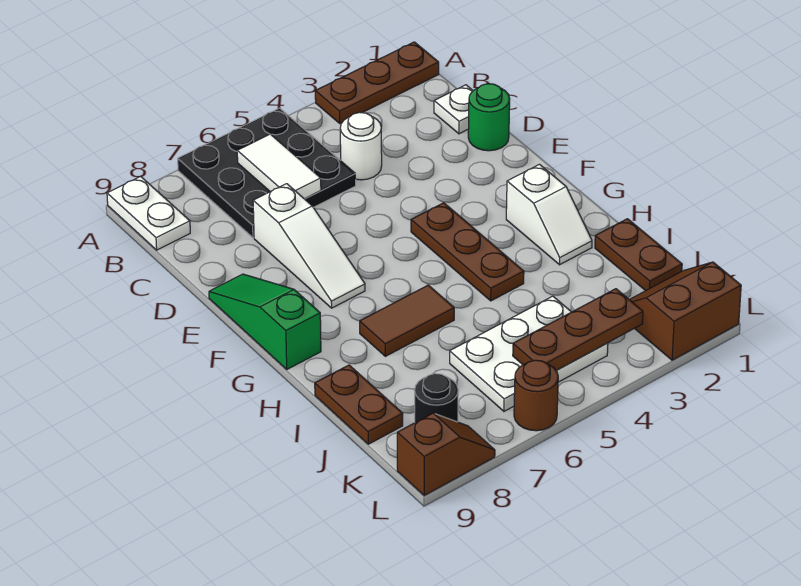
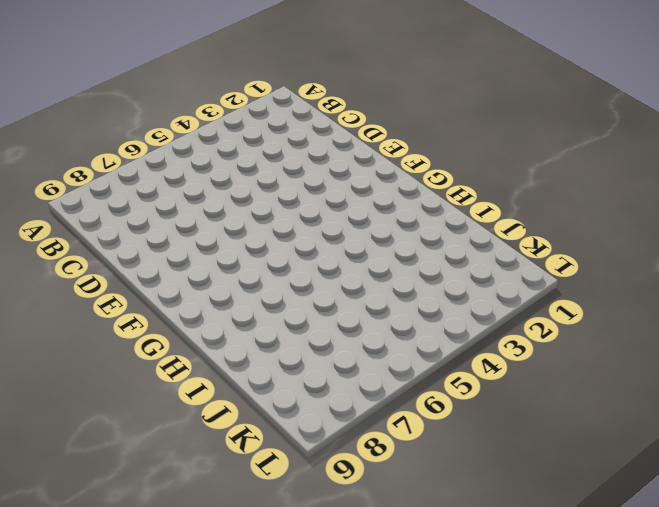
none -> brown 1x3 plate [315,42,439,123]
none -> black 3x3 plate [178,108,356,238]
none -> white 1x2 plate [107,176,190,250]

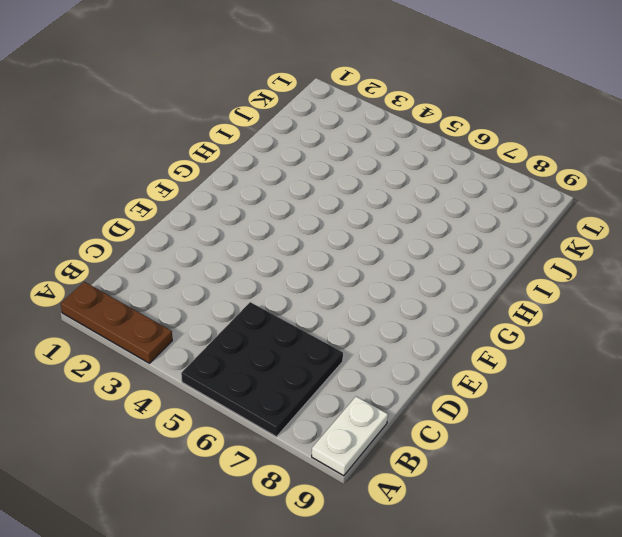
none -> white 1x1 plate [434,85,473,134]
none -> white 1x1 round brick [340,112,382,180]
none -> green 1x1 round brick [468,84,510,151]

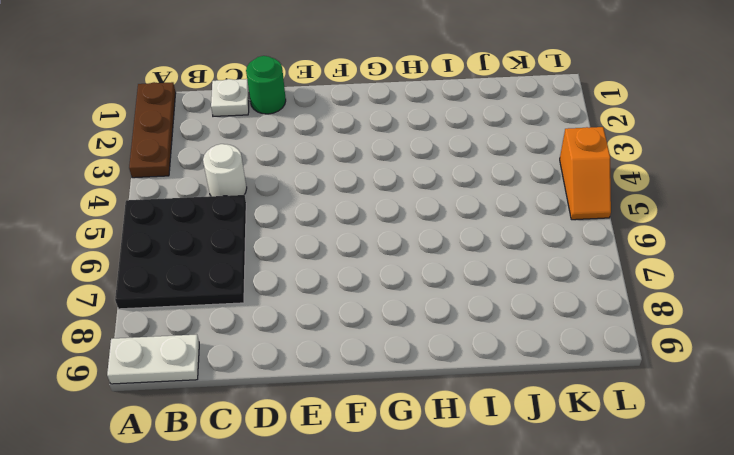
orange 1x2 slope [560,127,611,220] -> none
none -> white 1x3 slope [253,184,365,308]
none -> green 1x3 slope [209,274,321,369]
none -> brown 1x3 plate [411,203,524,301]

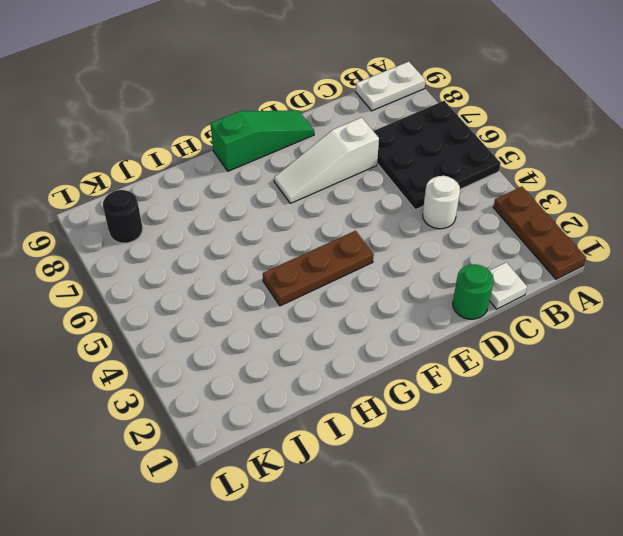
none -> white 1x2 slope [506,164,592,265]
none -> brown 1x2 tile [360,285,454,356]
none -> brown 1x2 plate [595,219,682,291]

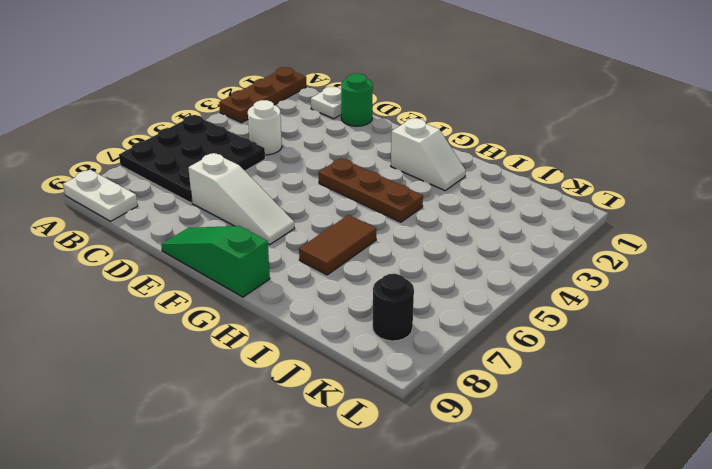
none -> brown 1x2 plate [595,219,682,291]
none -> brown 1x2 plate [315,365,403,444]
none -> white 2x3 plate [450,296,608,411]

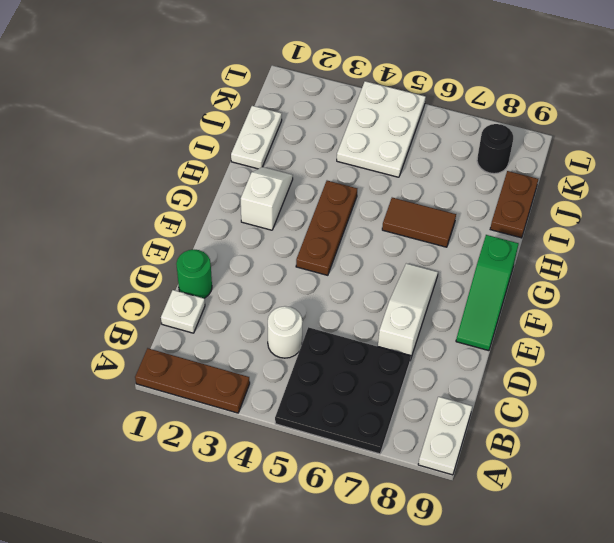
white 1x2 plate [231,106,282,169] -> brown 1x2 plate [595,219,682,291]
white 2x3 plate [337,81,426,177] -> white 2x3 plate turned to [450,296,608,411]
none -> brown 2x2 slope [629,262,741,360]
none -> brown 1x1 round brick [514,360,558,431]
none -> brown 1x2 slope [397,413,495,496]

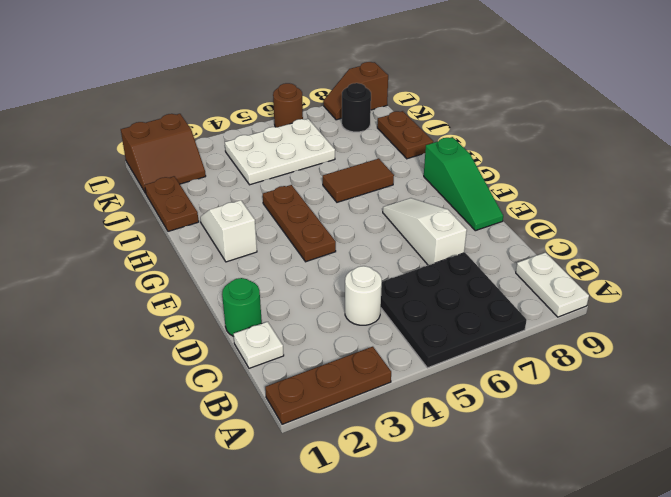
none -> white 1x2 tile [237,134,321,199]
none -> brown 1x3 plate [513,289,643,371]

